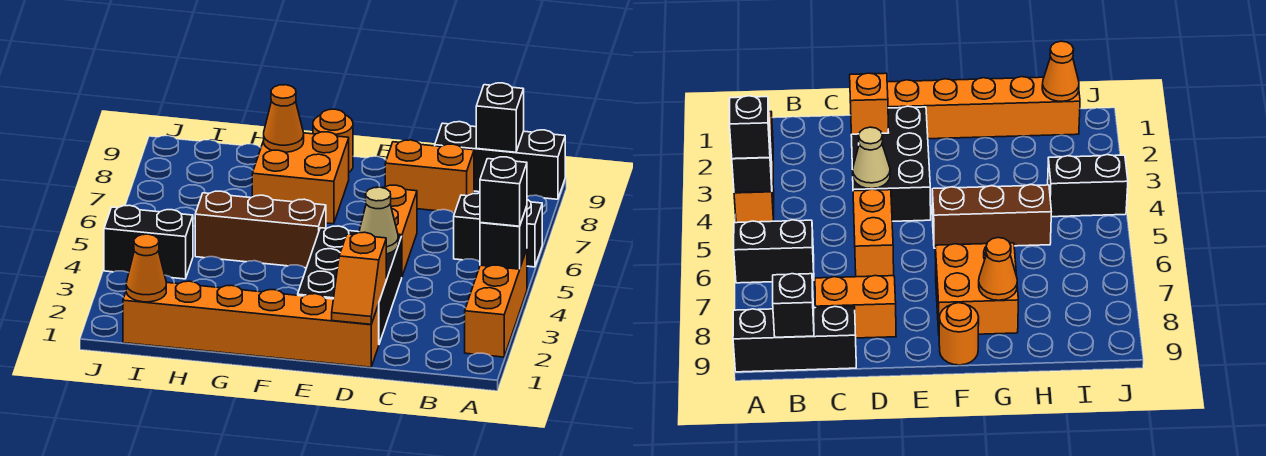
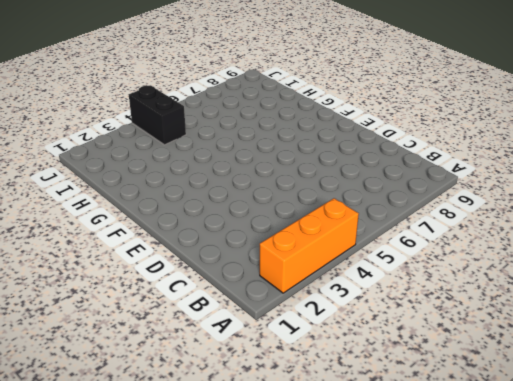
none -> black 1x2 brick [454,193,542,267]
none -> black 1x3 brick [435,122,565,199]
none -> orange 1x2 brick [385,140,474,213]

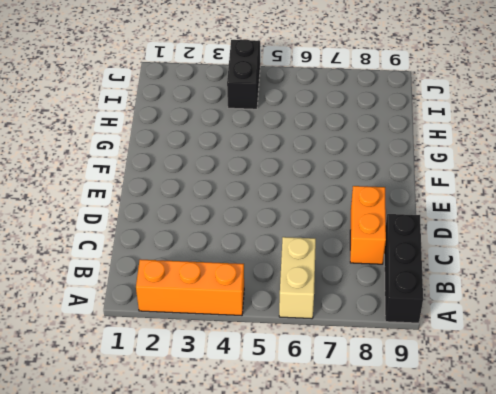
tan 1x2 brick [279,237,316,319] -> black 1x2 brick [454,193,542,267]
none -> orange 1x6 brick [123,281,379,367]
none -> black 2x3 brick [298,226,402,344]
none -> orange 1x2 brick [381,185,417,276]

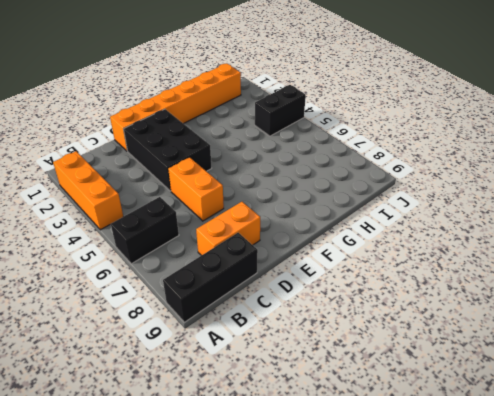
none -> brown 1x3 brick [195,191,326,268]
none -> orange 2x2 brick [252,132,349,224]
none -> orange 1x1 round brick [313,109,353,172]

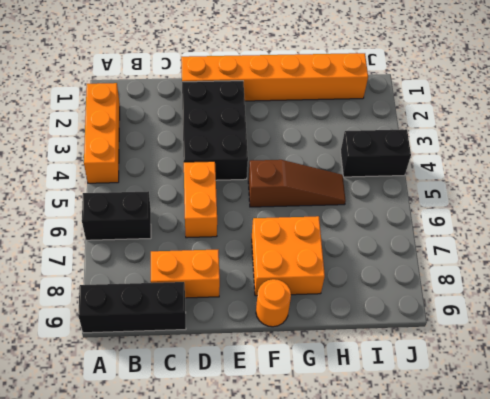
brown 1x3 slope [248,160,346,207] -> brown 1x3 brick [195,191,326,268]
none -> black 1x1 brick [480,206,527,269]
none -> black 1x1 brick [476,83,524,152]
none -> orange 1x2 slope [332,232,386,324]

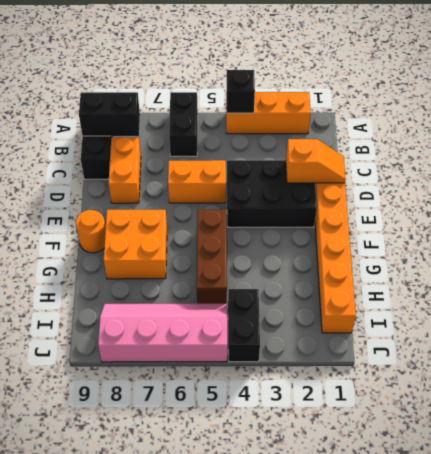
black 1x2 brick [79,92,140,136] -> black 1x1 brick [476,83,524,152]
pink 2x4 slope [98,304,227,362] -> none
none -> tan 1x1 cone [359,187,398,254]
none -> orange 1x1 cone [264,85,304,152]
none -> orange 1x1 cone [126,234,166,302]

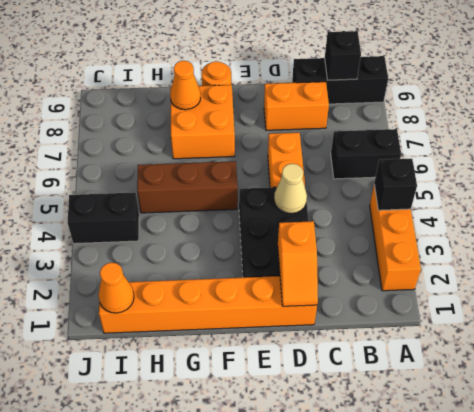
none -> black 1x1 brick [480,157,527,226]

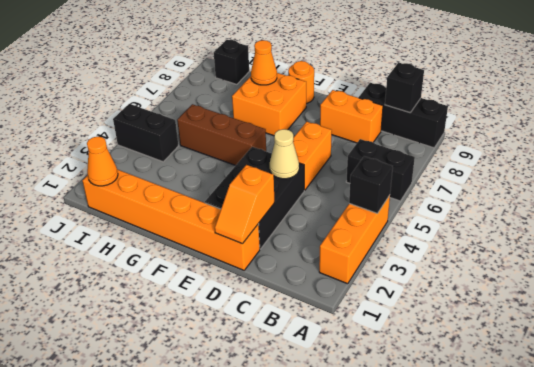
black 1x1 brick [214,40,249,84] -> black 1x1 brick moved to [480,157,527,226]

